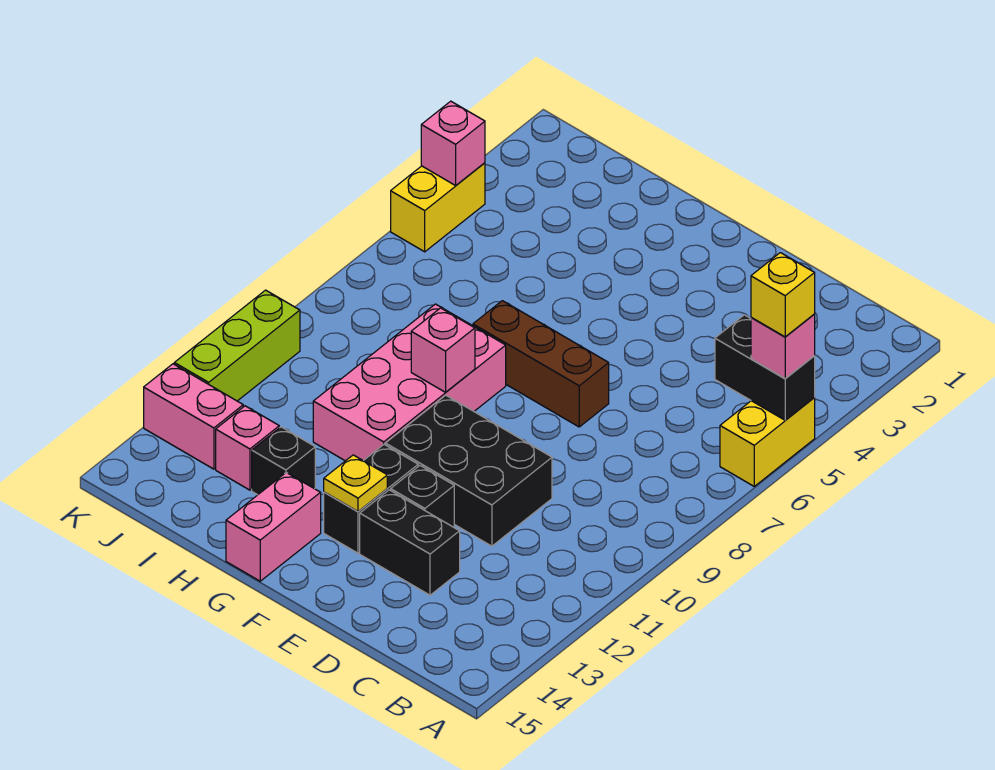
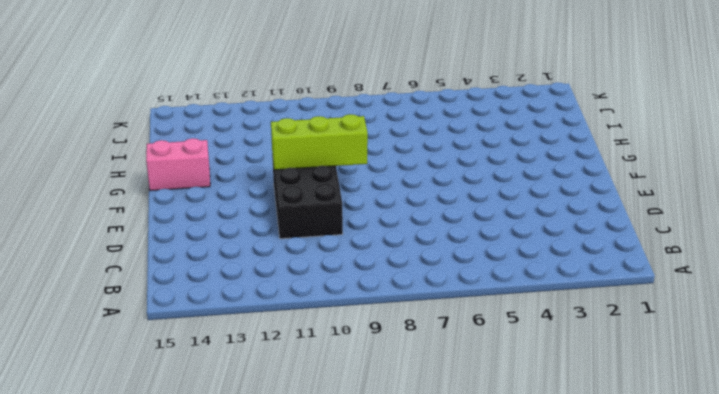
lime 1x3 brick [271,114,368,170] -> lime 1x3 brick moved to [174,290,300,401]
none -> yellow 1x2 brick [720,397,815,486]
none -> black 1x2 brick [360,490,460,595]
none -> brown 1x3 brick [473,301,609,427]

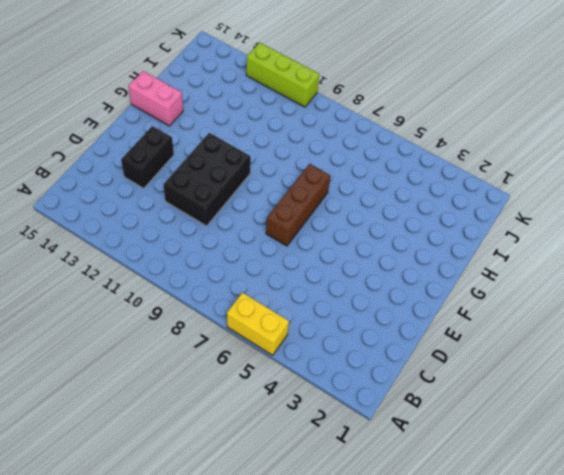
none -> black 1x1 brick [391,466,454,527]
none -> black 1x2 brick [324,445,418,553]
none -> pink 2x4 brick [313,304,506,461]

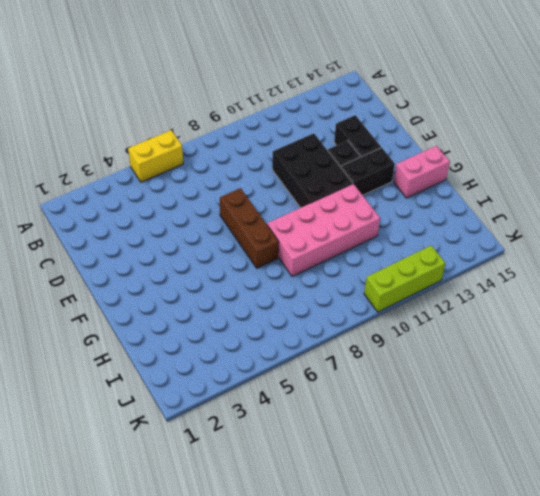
none -> black 1x1 brick [252,427,315,495]
none -> pink 1x1 brick [216,406,279,490]
none -> pink 1x2 brick [144,364,243,469]

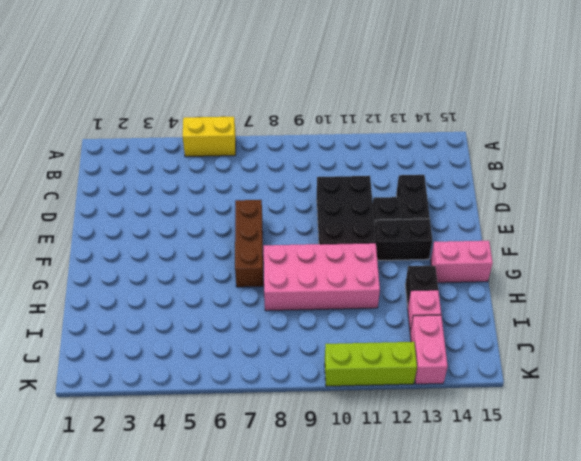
none -> yellow 1x2 brick [391,163,485,252]
none -> black 1x2 brick [715,315,815,420]
none -> yellow 1x1 plate [324,455,387,512]

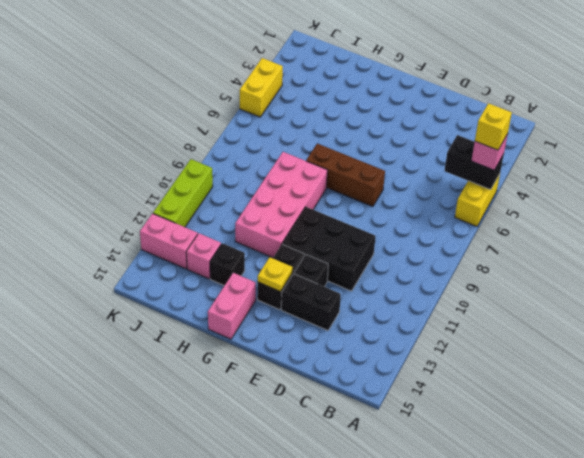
none -> pink 1x1 brick [411,308,475,392]
none -> pink 1x1 brick [421,101,485,185]

